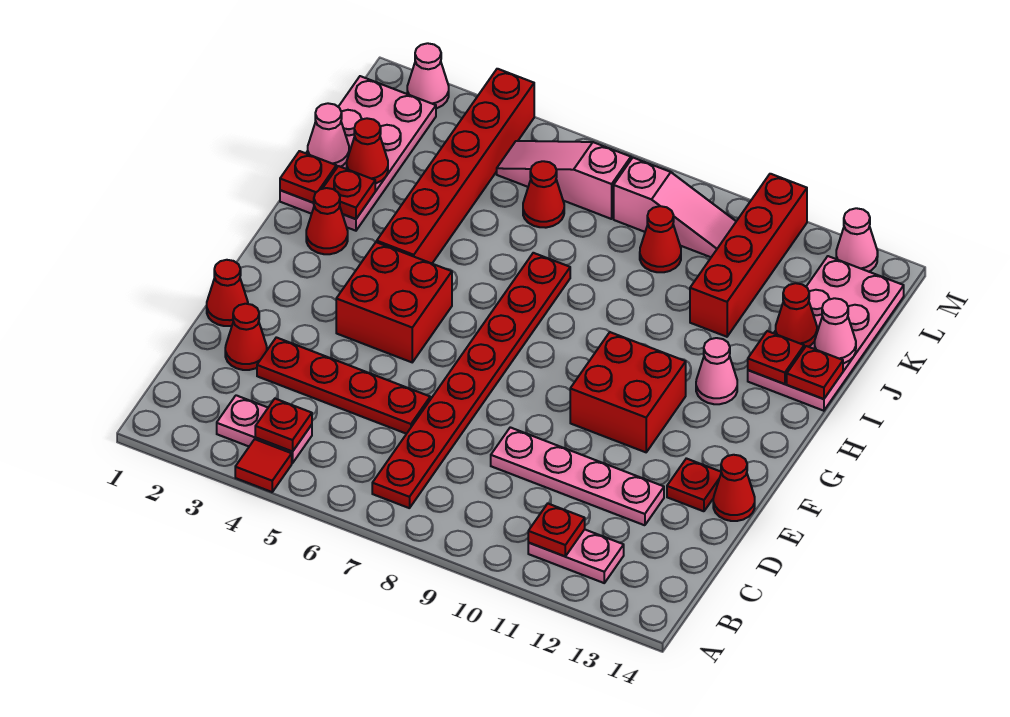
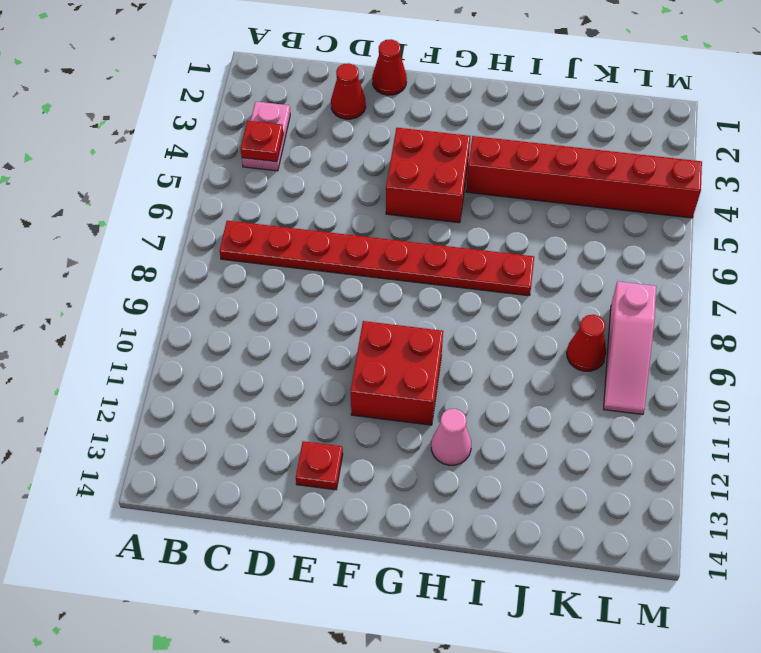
none -> red 1x1 tile [235,439,292,492]
none -> pink 1x2 plate [528,529,624,583]
none -> red 1x4 plate [257,337,430,434]
none -> pink 1x4 plate [491,427,664,525]

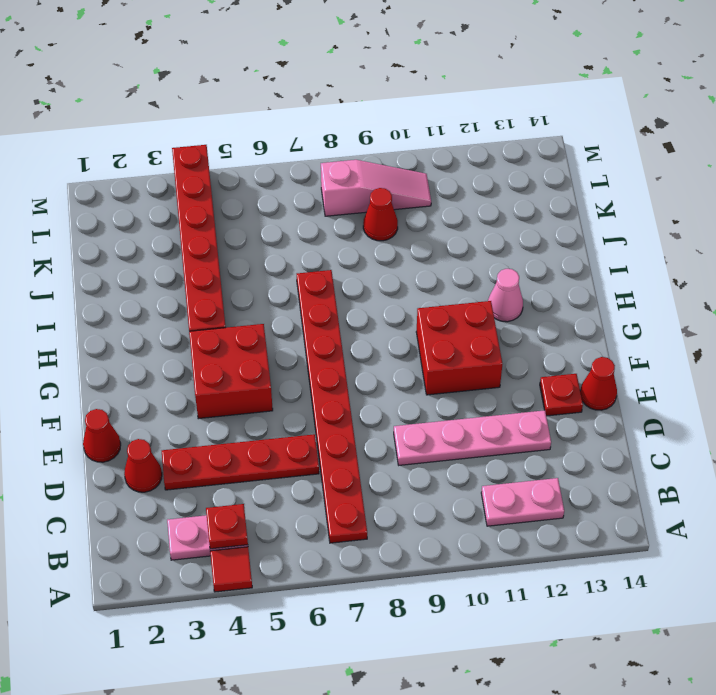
none -> red 1x1 cone [306,188,348,254]
none -> pink 2x4 plate [280,76,436,231]
none -> pink 2x4 plate [748,256,904,411]
none -> red 1x4 brick [690,174,807,337]

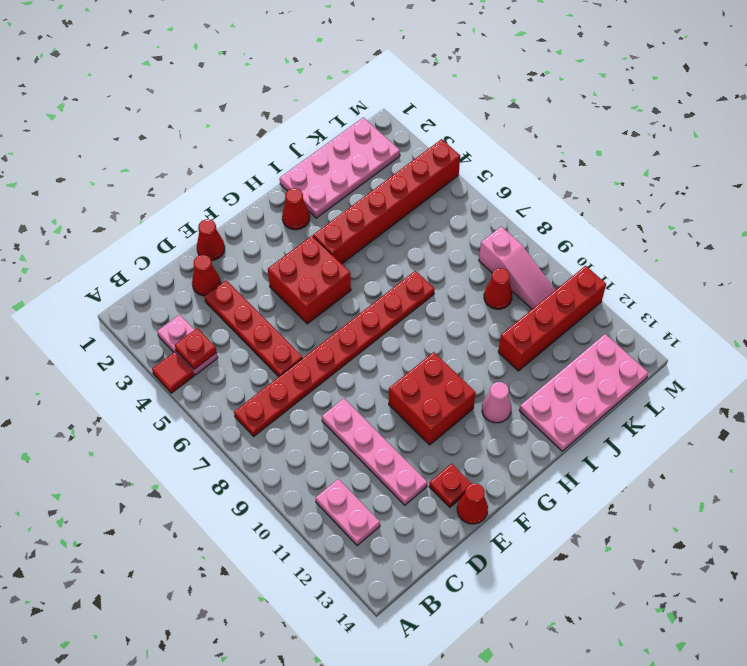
none -> red 1x1 cone [523,161,564,228]
none -> pink 1x3 slope [497,141,631,219]
none -> pink 1x1 cone [407,43,449,108]
none -> pink 1x1 cone [836,208,878,272]

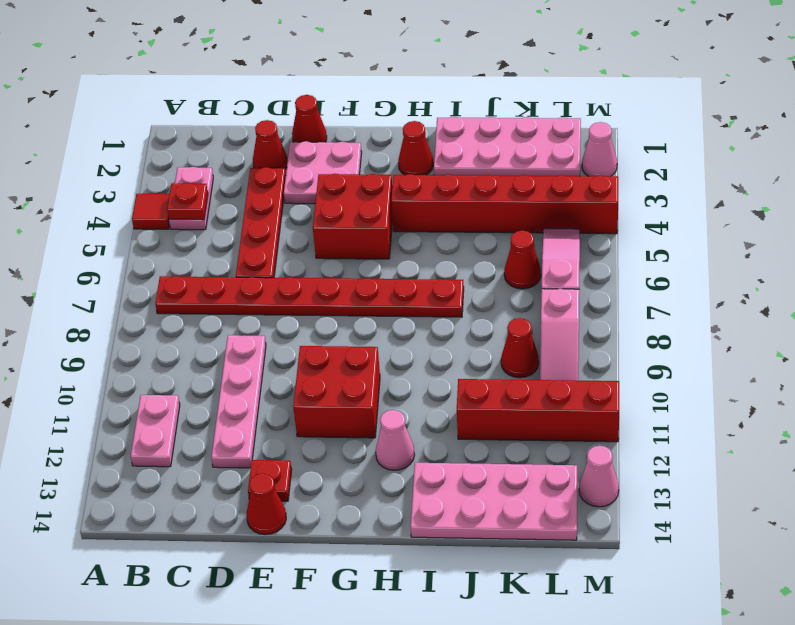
pink 2x2 plate [284,141,362,204] -> none
none -> red 1x1 plate [528,504,585,556]
none -> red 1x1 plate [280,151,336,203]
none -> red 1x1 plate [322,166,375,219]
none -> red 1x1 plate [748,331,804,384]

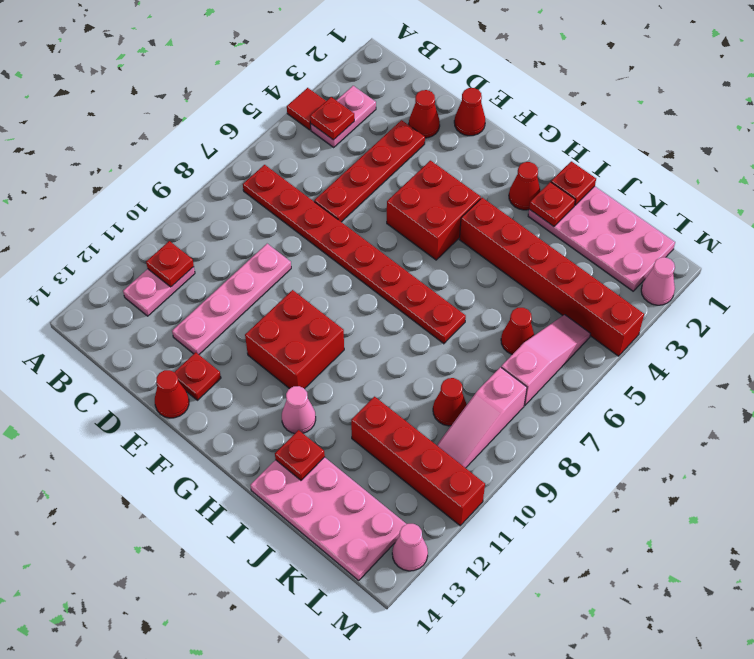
none -> red 1x1 plate [787,346,843,399]
none -> pink 1x1 cone [308,103,349,168]
none -> red 1x1 cone [347,118,388,184]
none -> red 1x1 cone [776,283,817,348]

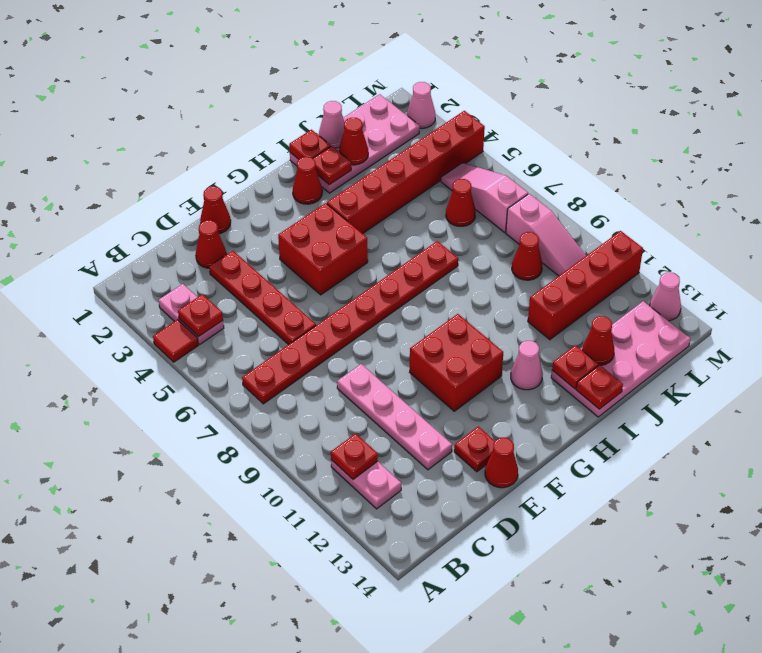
none -> pink 1x1 cone [815,298,856,363]

